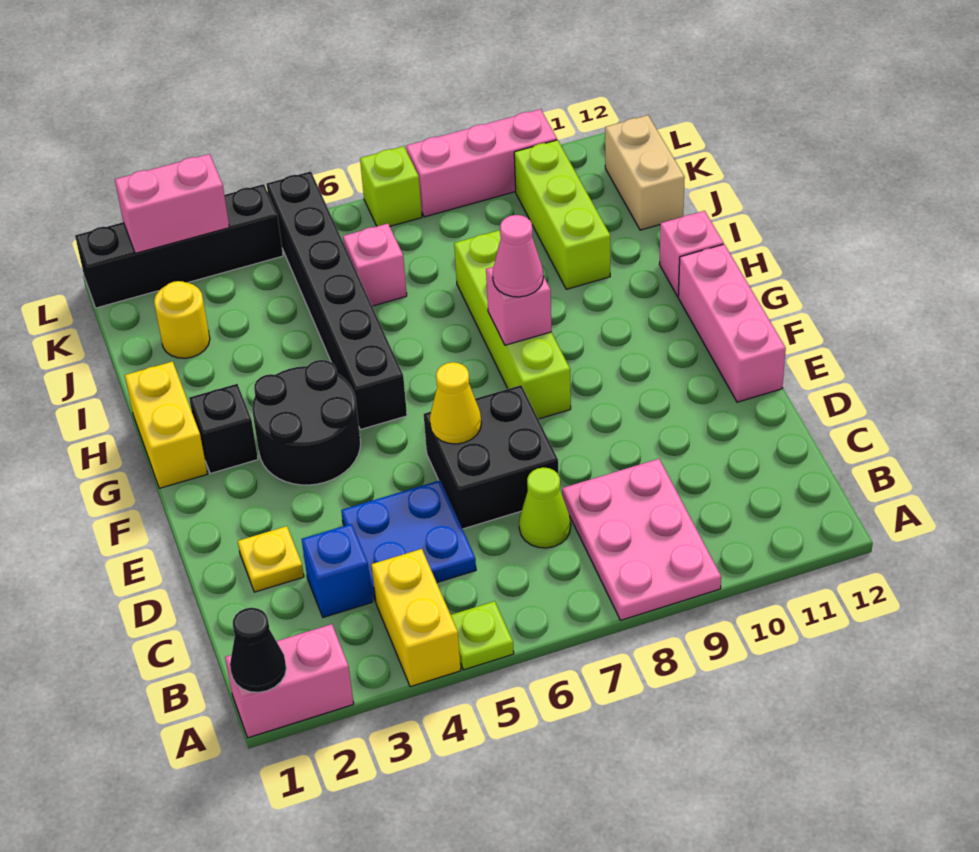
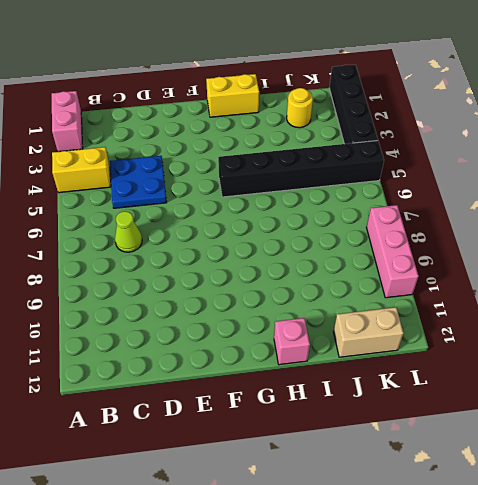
none -> lime 1x1 plate [451,601,514,670]
none -> pink 2x3 plate [562,459,721,620]
none -> blue 1x1 brick [302,524,373,617]

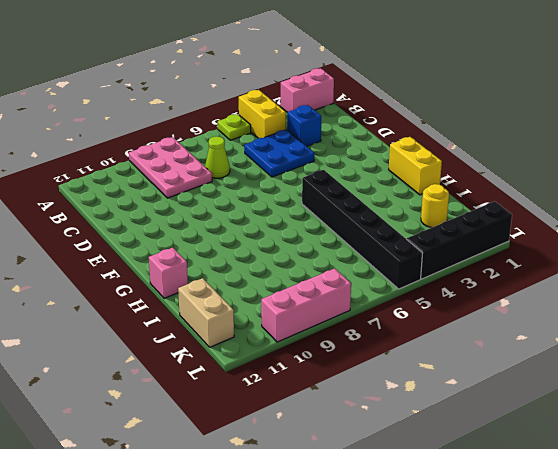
none -> yellow 1x1 plate [238,526,304,592]
none -> black 2x2 brick [424,385,558,529]
none -> pink 1x3 brick [678,244,786,402]

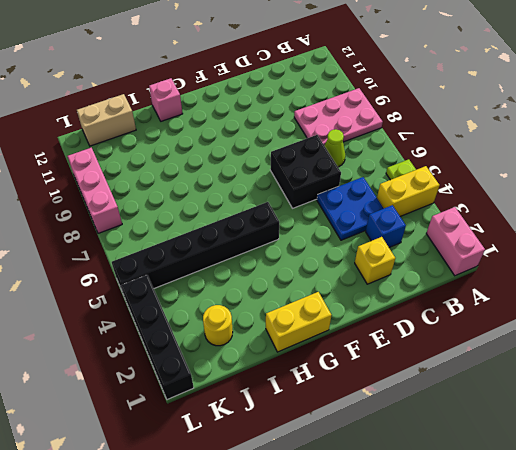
yellow 1x1 brick [355,237,395,284] -> yellow 1x1 plate [238,526,304,592]
none -> pink 1x3 brick [678,244,786,402]
none -> black 2x2 round brick [252,360,361,485]
none -> lime 1x4 brick [454,230,571,419]

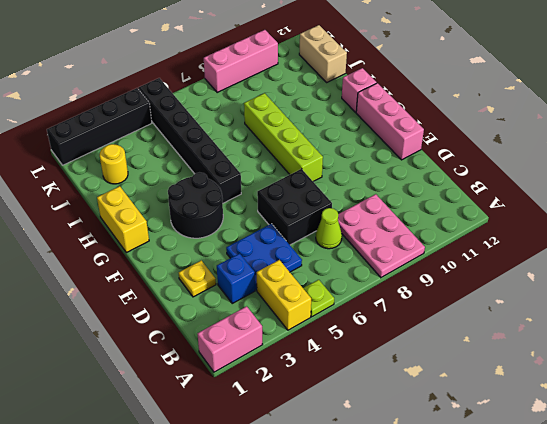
none -> black 1x1 brick [189,384,258,474]
none -> lime 1x3 brick [514,140,610,289]
none -> pink 1x1 brick [343,224,407,306]

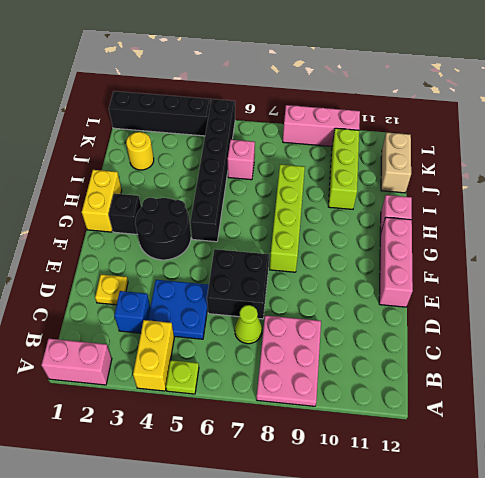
none -> lime 1x1 brick [360,146,422,226]
none -> black 1x1 cone [230,608,286,692]
none -> yellow 1x1 cone [430,362,481,444]

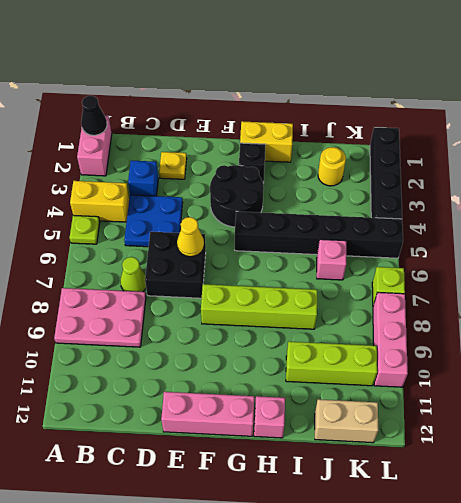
none -> pink 1x1 brick [486,267,552,345]
none -> pink 1x2 brick [115,154,229,253]
none -> pink 1x1 cone [493,215,543,297]

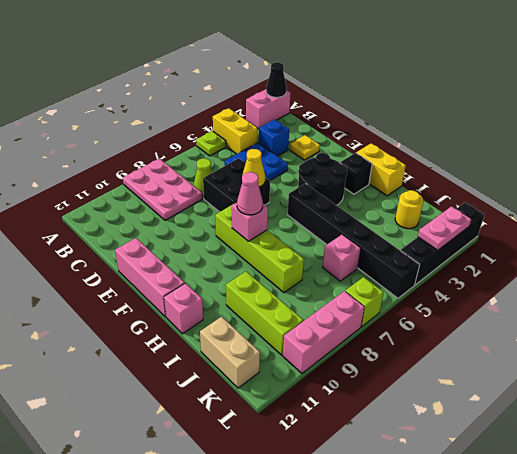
pink 1x2 plate [418,206,471,250] -> pink 1x2 brick [115,154,229,253]

